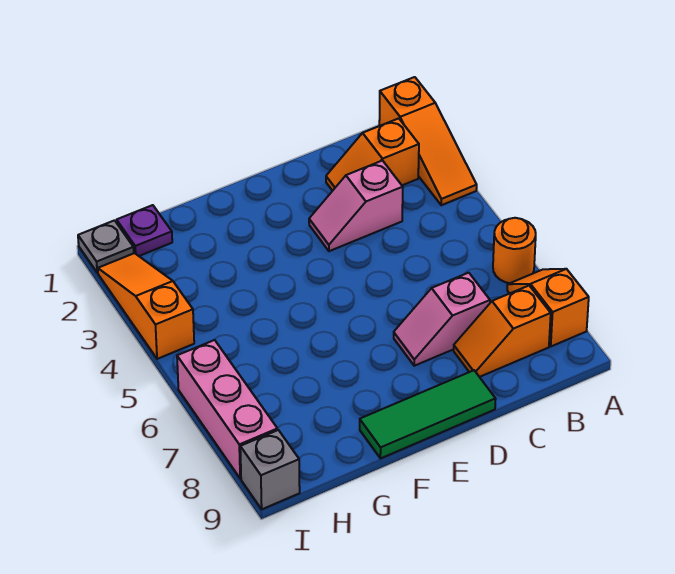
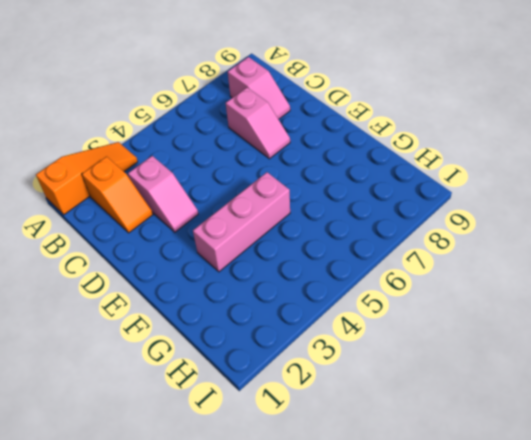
pink 1x2 slope [228,57,290,119] -> orange 1x2 slope [454,286,551,377]
pink 1x3 brick [193,172,290,272] -> pink 1x3 brick moved to [177,340,277,479]
none -> orange 1x1 round brick [493,218,536,283]
none -> orange 1x2 slope [507,269,589,346]
none -> green 1x3 tile [360,370,496,459]

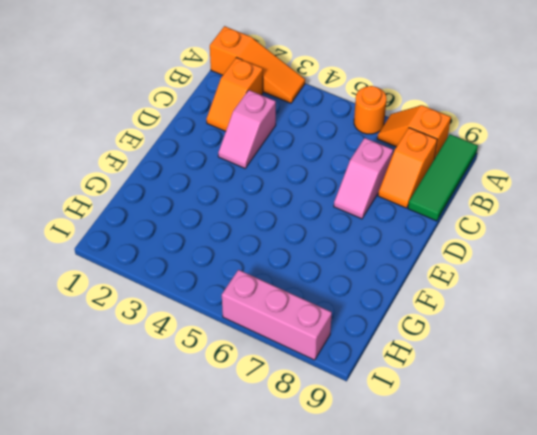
green 1x3 tile [408,134,478,221] -> green 1x3 tile moved to [360,370,496,459]
none -> purple 1x1 plate [117,205,172,256]
none -> grey 1x1 plate [78,220,134,273]
none -> orange 1x3 slope [98,253,194,359]

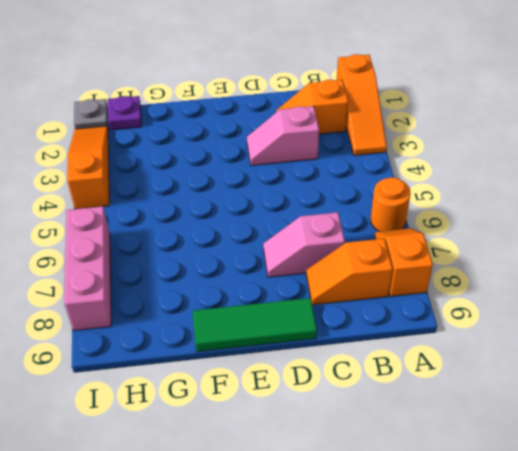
none -> grey 1x1 brick [240,430,300,509]

